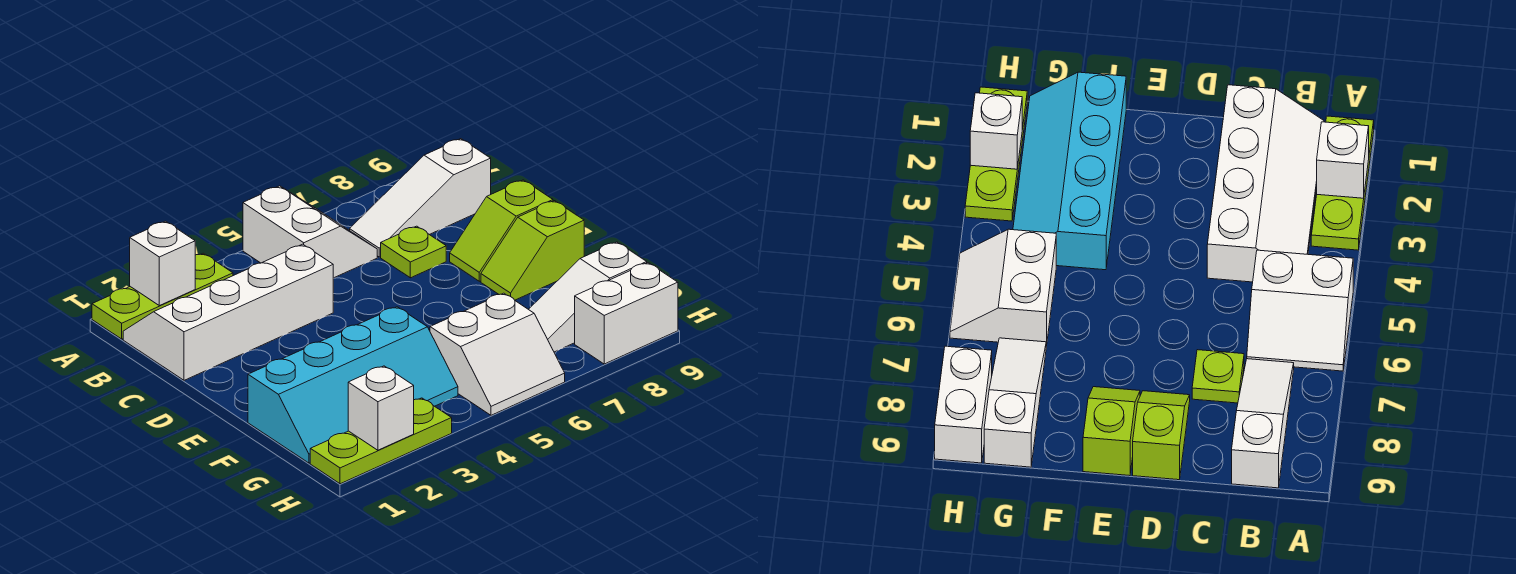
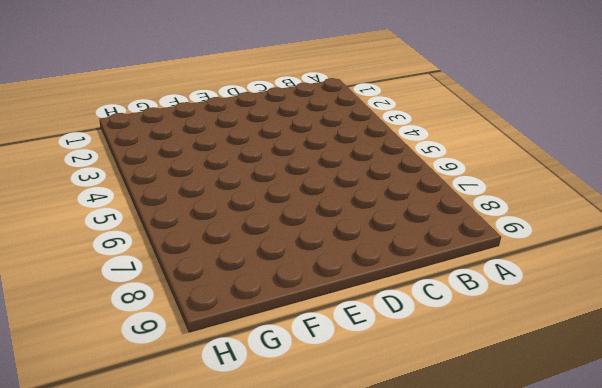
none -> lime 1x3 plate [92,253,233,339]
none -> white 2x2 slope [243,186,377,278]
none -> white 2x4 slope [123,244,333,380]

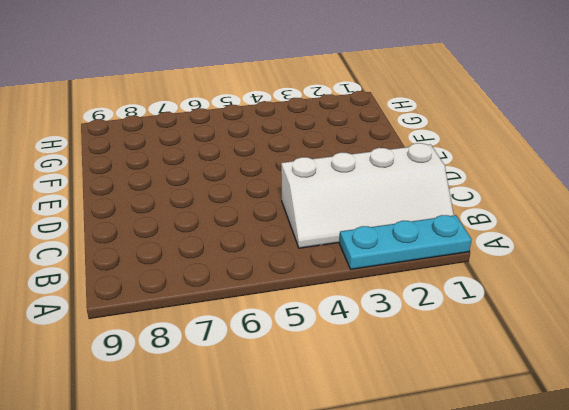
cyan 1x3 plate [339,215,472,269] -> lime 1x3 plate [92,253,233,339]
none -> white 2x2 slope [243,186,377,278]
none -> white 1x3 slope [350,139,491,257]
none -> lime 1x1 plate [381,226,446,278]

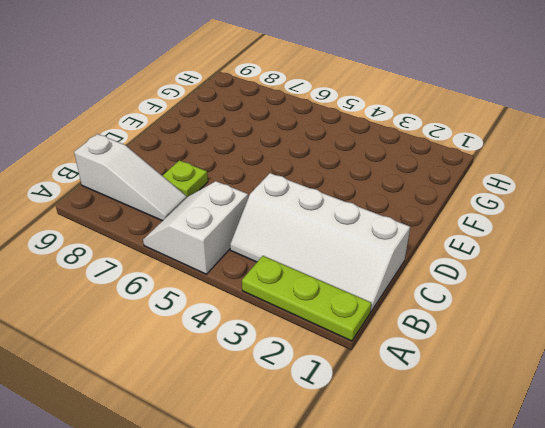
none -> lime 1x2 slope [450,180,553,281]
none -> lime 1x2 slope [481,201,584,300]
none -> cyan 2x4 slope [248,307,458,463]

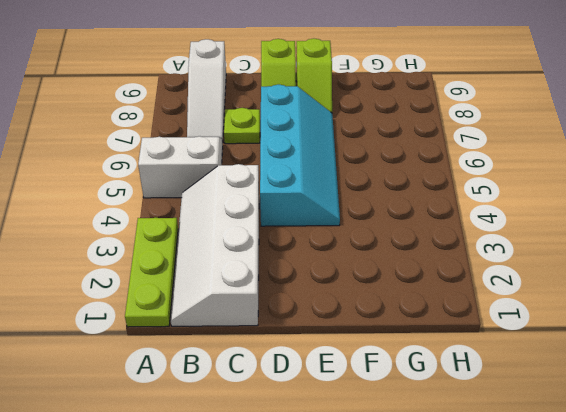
cyan 2x4 slope [260,85,340,226] -> cyan 2x4 slope moved to [248,307,458,463]
none -> white 2x2 slope [430,293,565,415]
none -> white 1x3 slope [529,242,647,352]
none -> lime 1x3 plate [310,398,452,484]

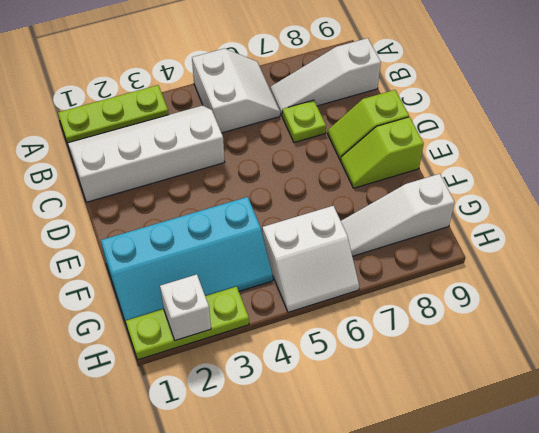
none -> white 1x2 brick [575,263,678,364]
none -> white 1x1 brick [130,221,195,306]

